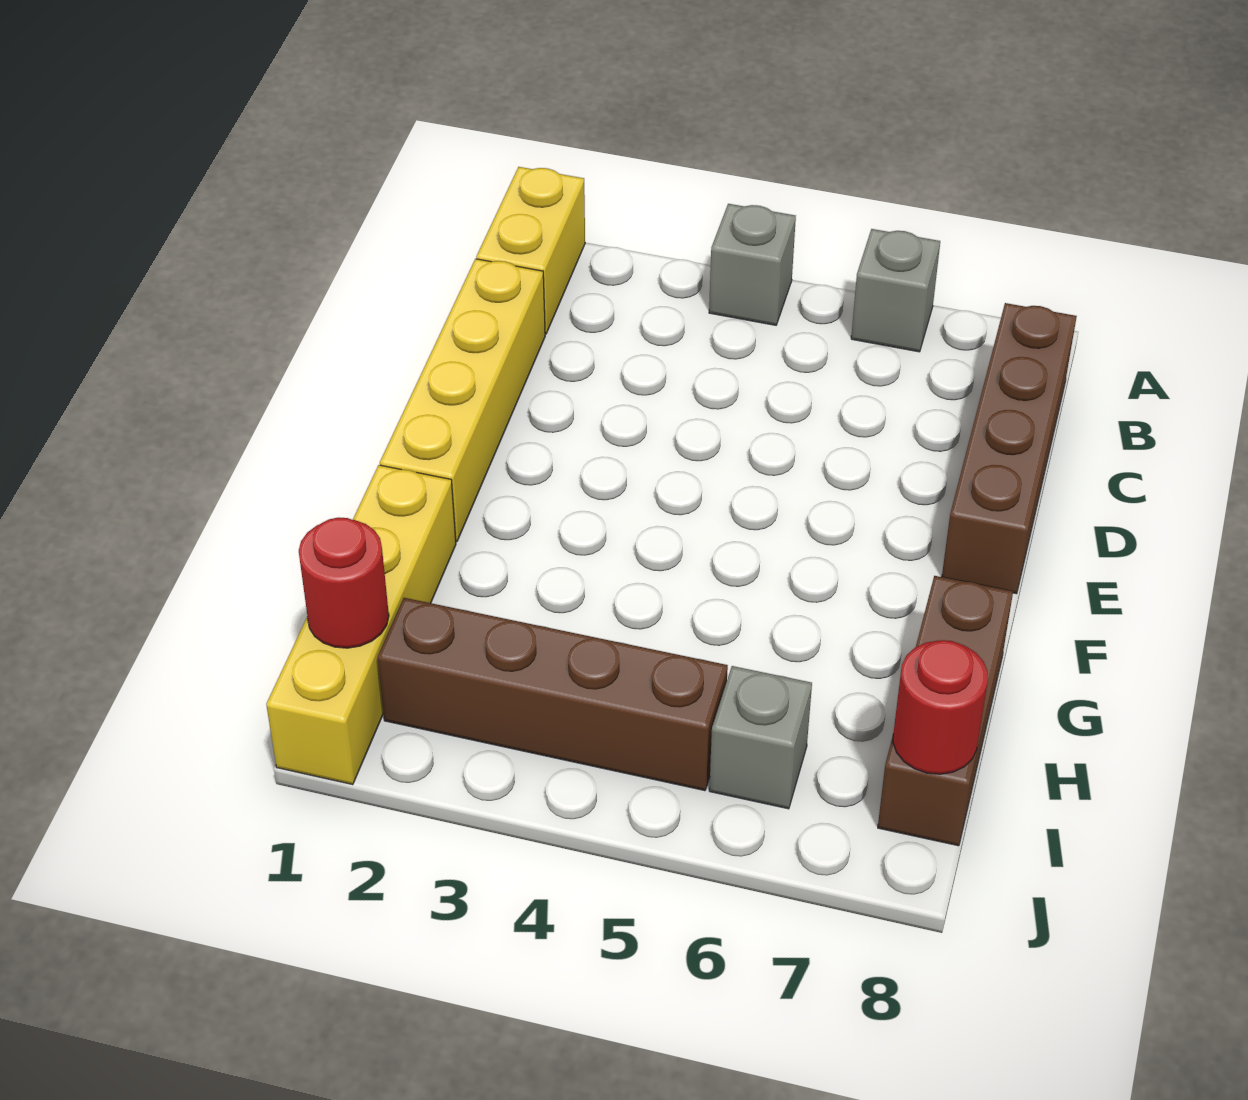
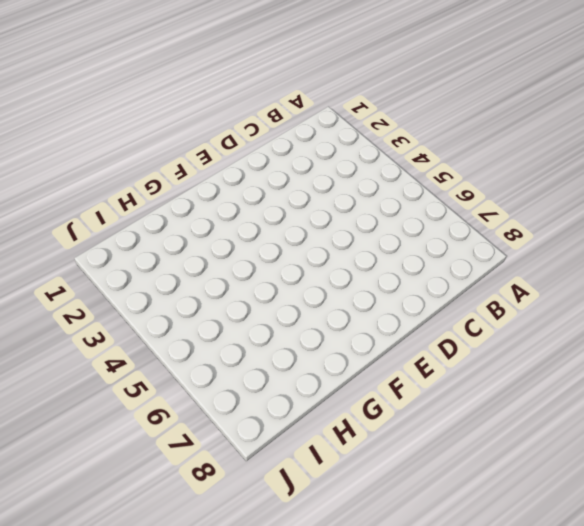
none -> yellow 1x2 brick [476,167,585,334]
none -> grey 1x1 brick [709,204,796,325]

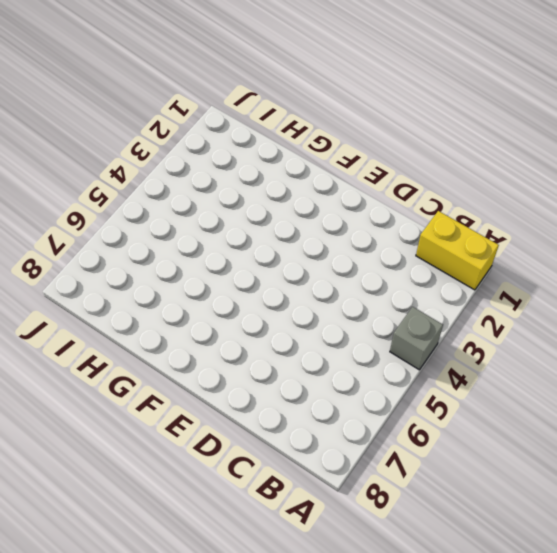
none -> grey 1x1 brick [851,229,940,352]
none -> brown 1x4 brick [942,303,1077,594]

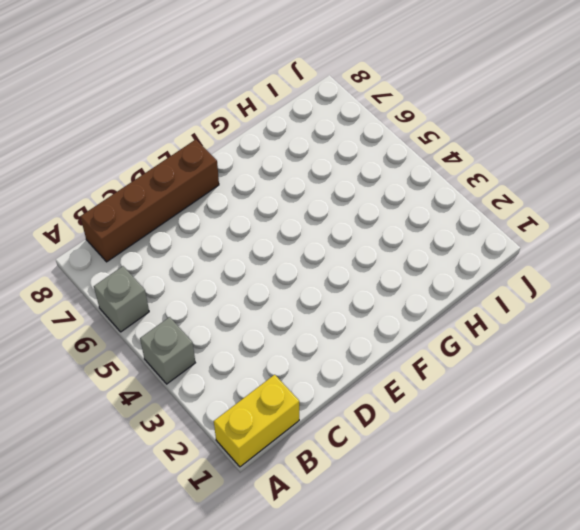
none -> yellow 1x4 brick [380,259,545,542]
none -> yellow 1x4 brick [266,465,456,785]

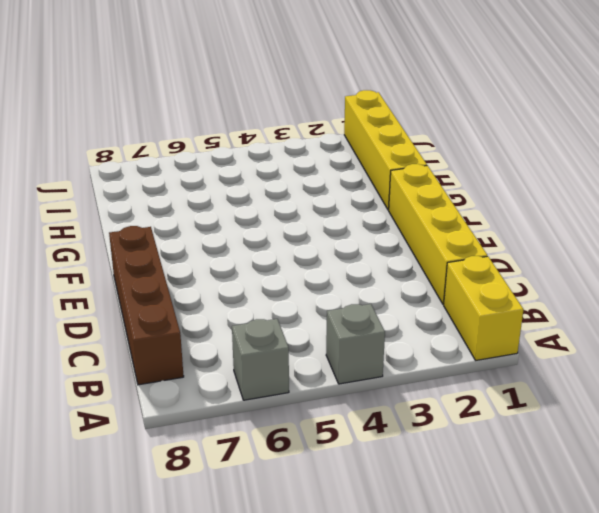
none -> brown 1x3 brick [878,576,1013,846]
none -> brown 1x4 brick [378,598,728,791]

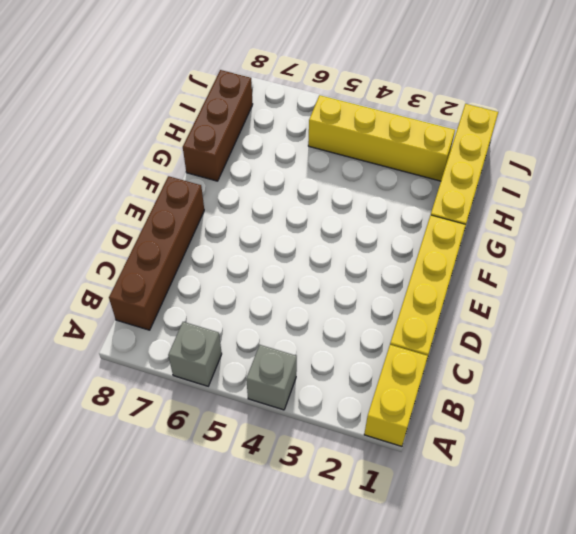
yellow 1x4 brick [308,95,455,181] -> brown 1x4 brick [378,598,728,791]
none -> grey 1x1 brick [709,666,812,809]
none -> red 1x1 round brick [299,517,389,648]

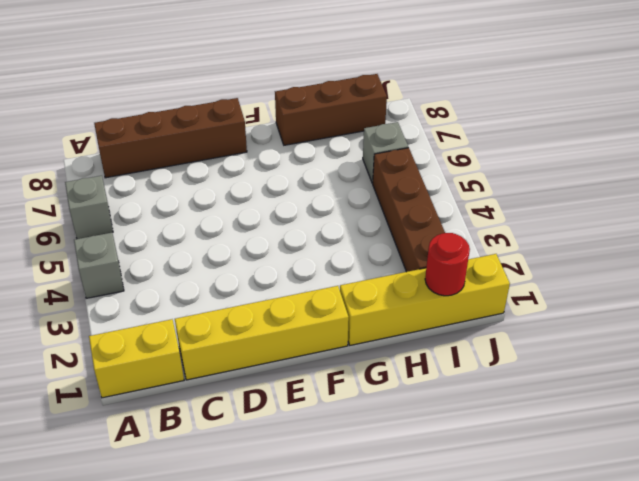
none -> red 1x1 round brick [893,640,988,774]

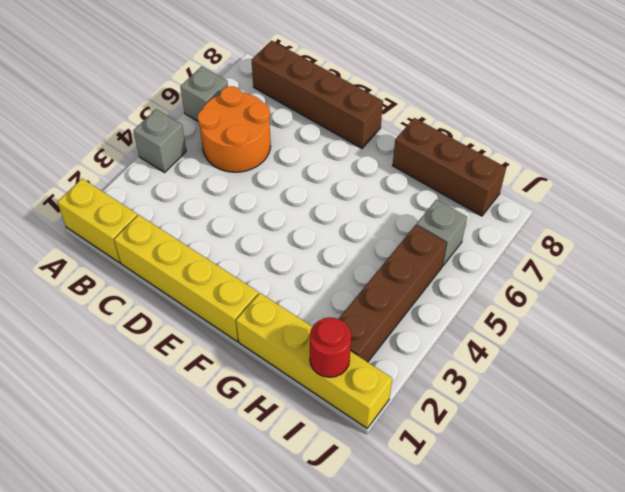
orange 2x2 round brick [197,86,271,172] -> none
none -> red 1x1 round brick [893,640,988,774]

